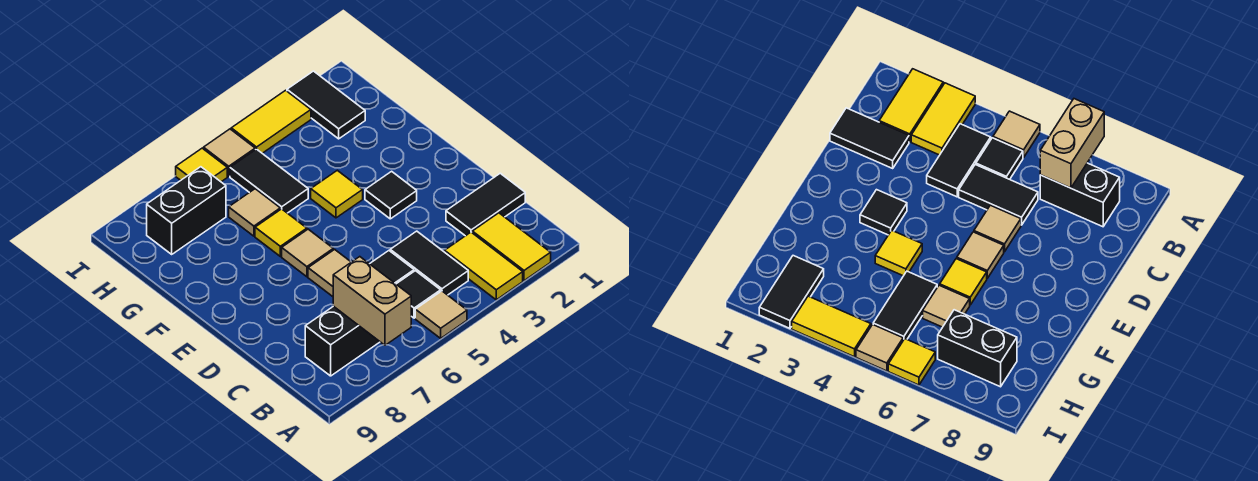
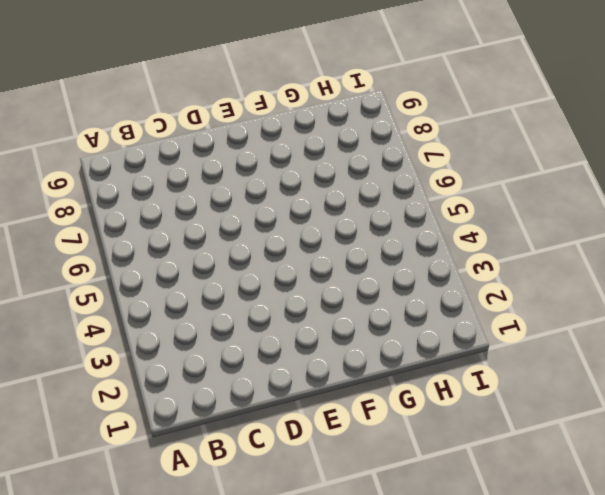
none -> yellow 1x2 tile [472,213,551,281]
none -> yellow 1x2 tile [445,232,523,300]
none -> tan 1x1 tile [415,291,467,338]

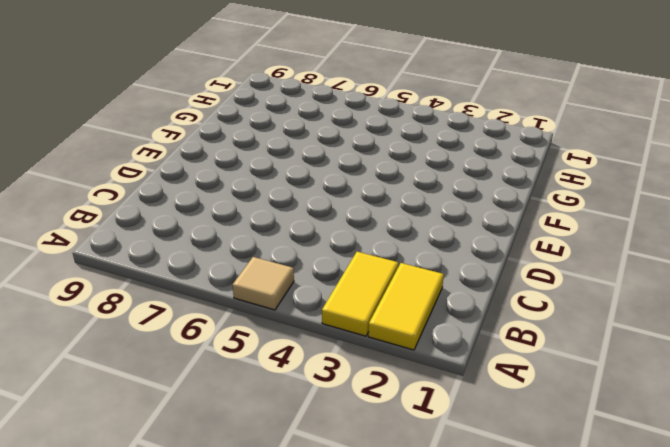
none -> black 1x2 tile [390,231,468,295]
none -> black 1x1 tile [397,271,441,318]
none -> black 1x2 brick [305,306,380,376]

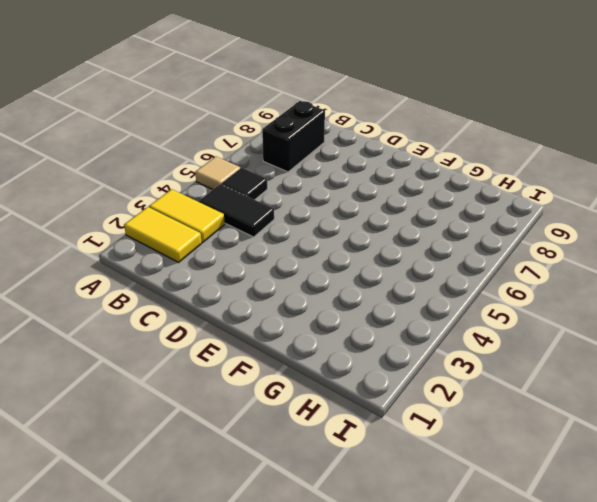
none -> black 1x2 tile [446,173,525,236]
none -> black 1x2 tile [370,251,414,284]
none -> tan 1x1 tile [308,249,351,297]

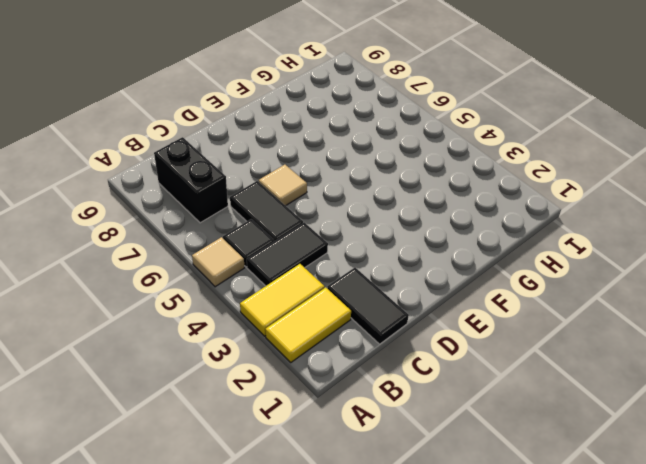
none -> black 1x1 tile [365,171,417,219]
none -> tan 1x1 tile [282,229,333,277]
none -> yellow 1x1 tile [311,170,363,218]

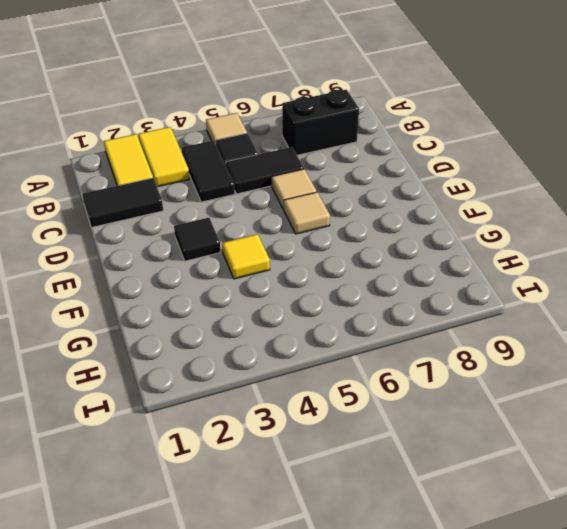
none -> yellow 1x1 tile [255,209,307,256]
none -> black 1x2 tile [230,149,308,213]
none -> tan 1x1 tile [229,189,280,236]

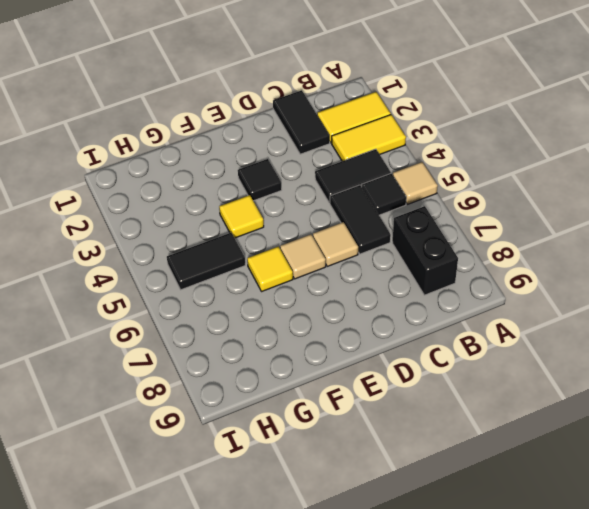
none -> tan 1x1 tile [229,189,280,236]
none -> black 1x2 tile [287,71,365,139]
none -> black 1x2 brick [147,167,226,254]

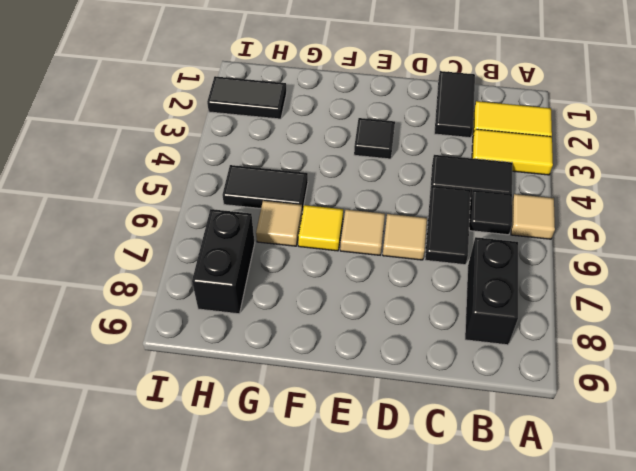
none -> yellow 1x1 tile [311,170,363,218]
none -> yellow 1x2 tile [231,90,311,153]
none -> tan 1x1 tile [204,129,255,176]

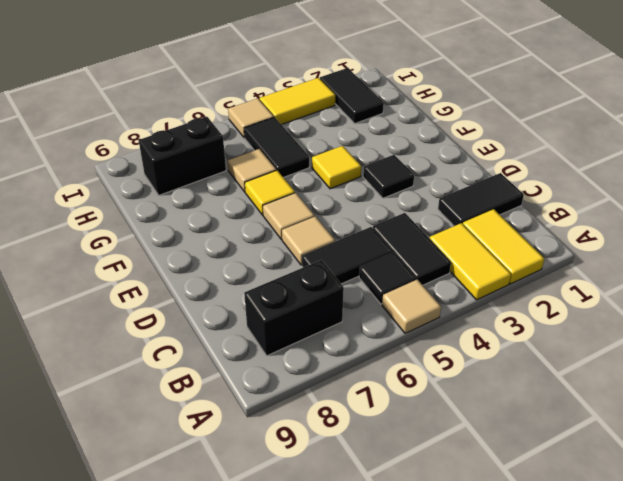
none -> yellow 1x1 tile [176,148,227,182]
none -> tan 1x2 brick [333,257,411,345]

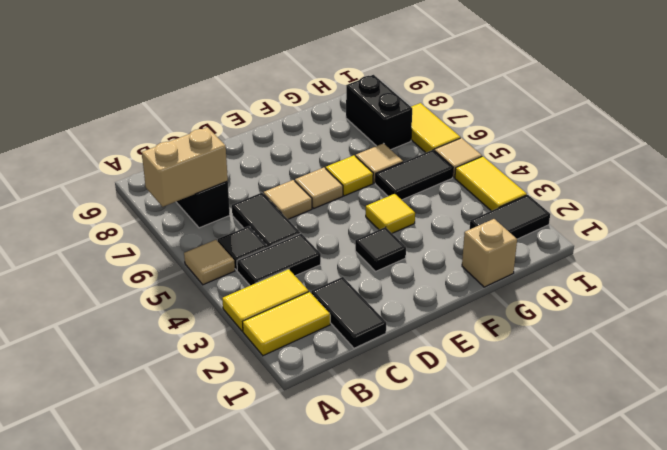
tan 1x1 brick [462,219,517,287] -> none
yellow 1x2 tile [411,103,461,153] -> yellow 1x1 tile [176,148,227,182]

